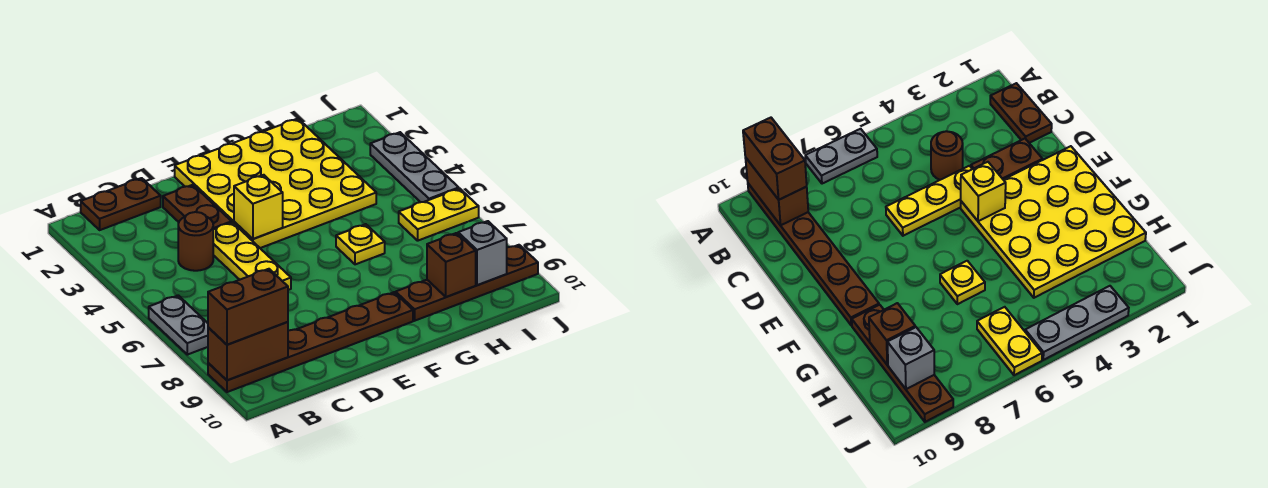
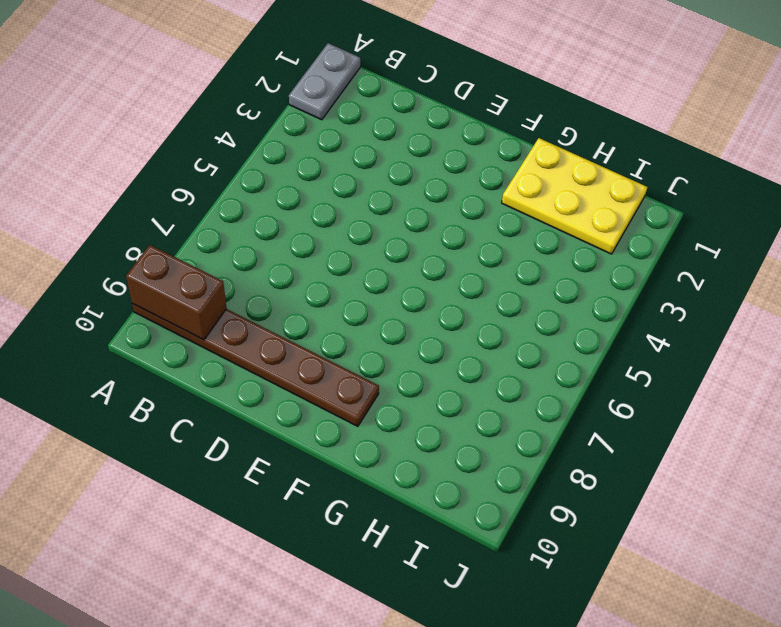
grey 1x2 plate [289,43,360,120] -> grey 1x2 plate moved to [149,295,208,355]
yellow 2x3 plate [502,138,647,254] -> yellow 4x4 plate [175,119,376,248]
none -> brown 1x2 plate [81,178,161,230]
none -> brown 1x1 round brick [178,212,213,271]
none -> brown 1x2 plate [163,185,232,229]

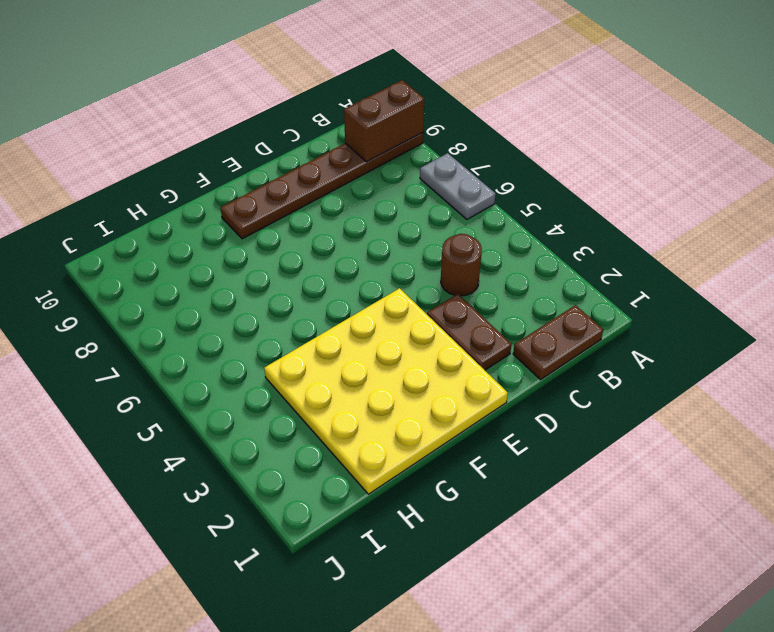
none -> yellow 1x3 plate [213,222,291,290]
none -> yellow 1x1 plate [336,224,385,264]
none -> brown 1x4 plate [396,245,538,321]

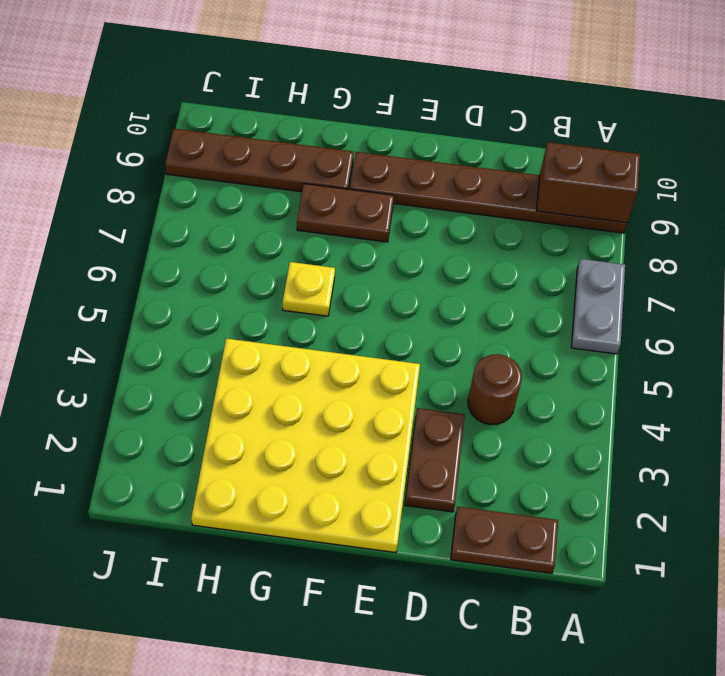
brown 1x2 plate [297,184,394,242] -> none
none -> yellow 1x3 plate [213,222,291,290]
none -> yellow 1x2 plate [399,188,479,241]
none -> grey 1x3 plate [370,132,459,202]

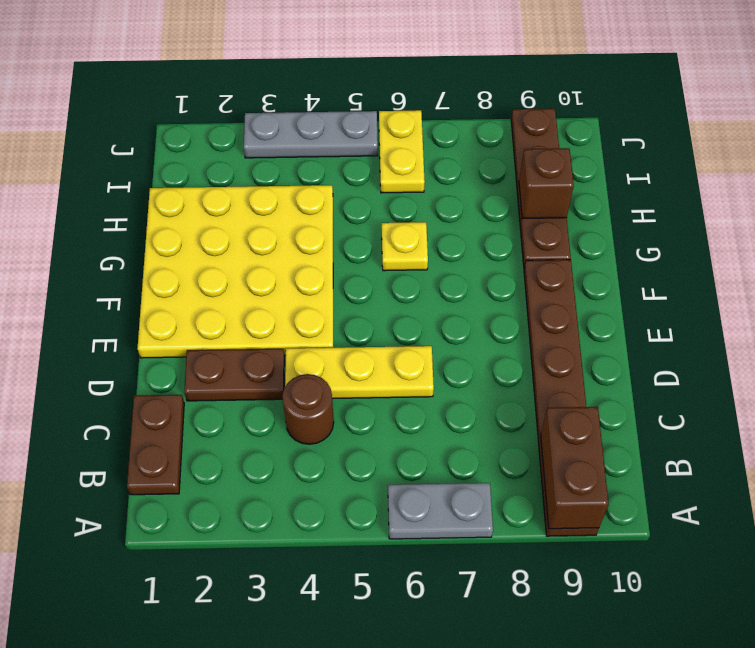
none -> yellow 1x1 brick [234,175,283,239]
none -> grey 1x1 brick [458,221,507,285]
none -> brown 1x2 brick [208,269,288,345]

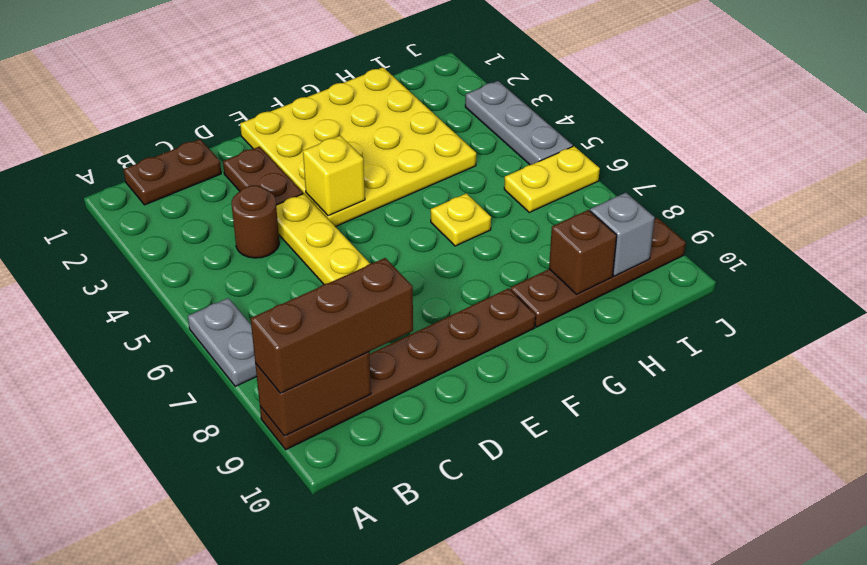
brown 1x3 brick [251,258,413,393] -> brown 1x2 brick [208,269,288,345]

